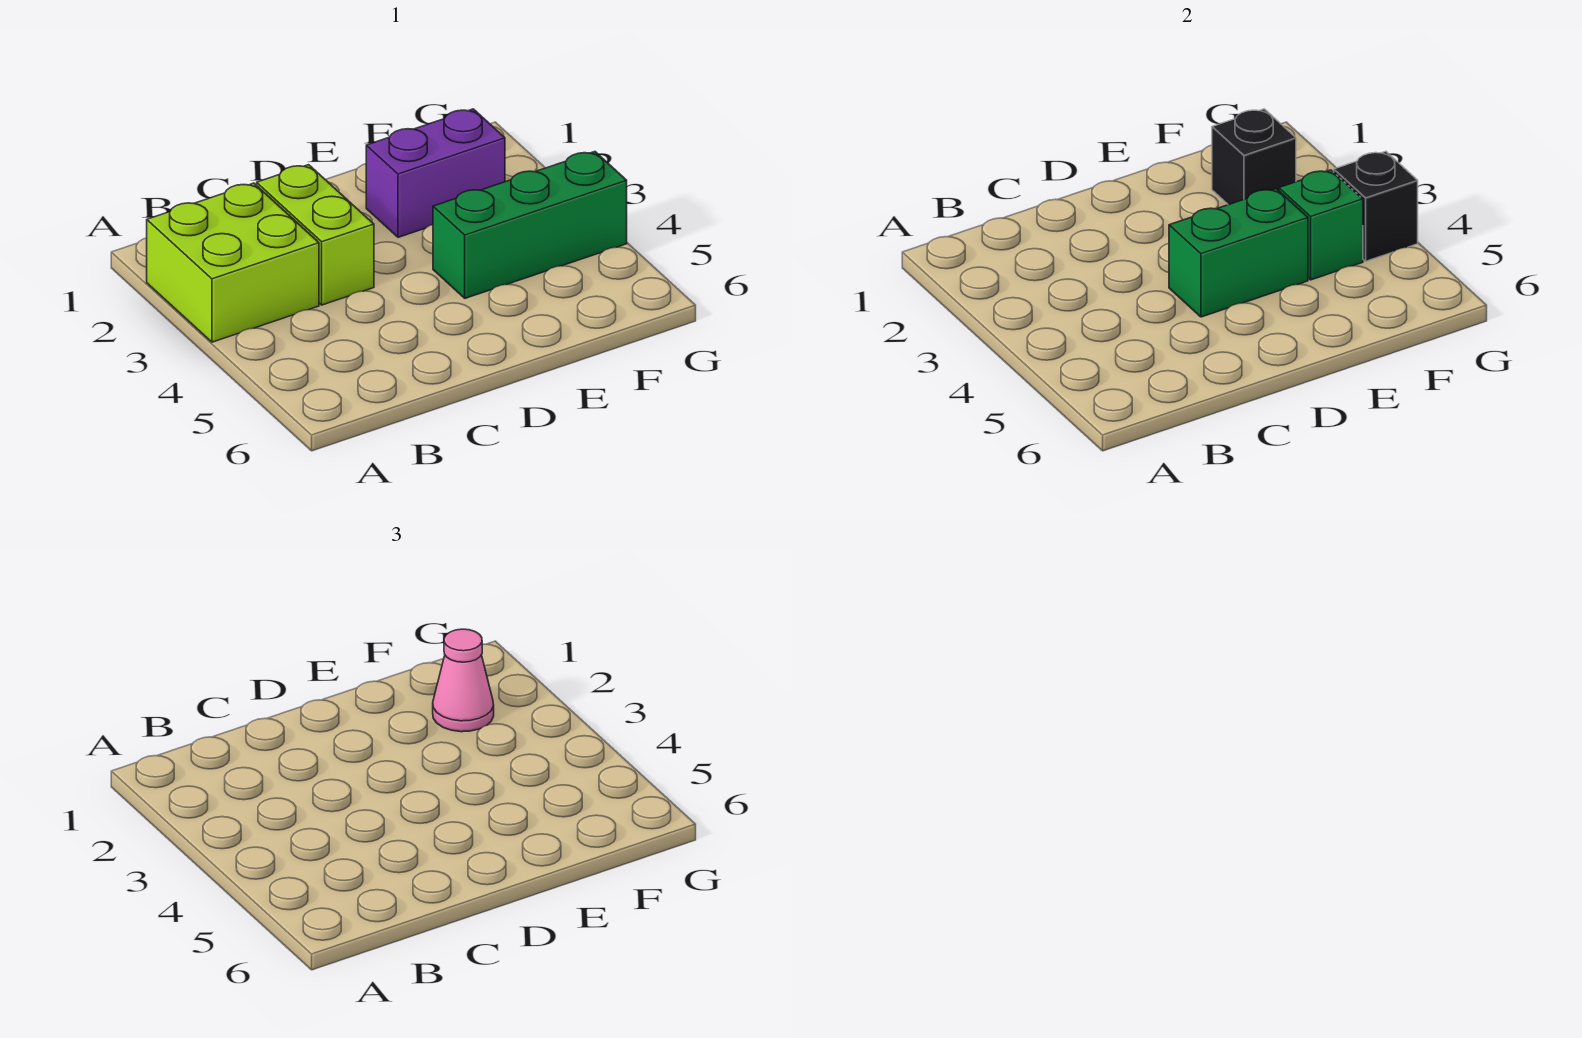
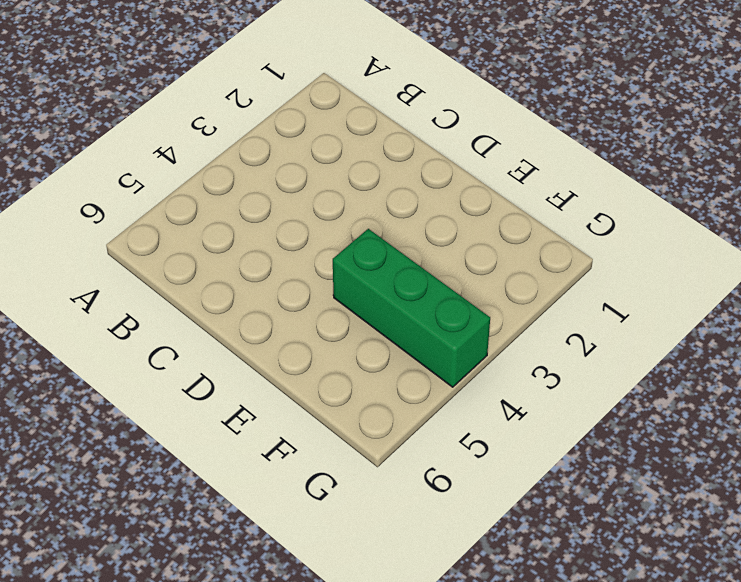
none -> lime 2x2 brick [147,183,319,342]
none -> lime 1x2 brick [257,165,374,305]

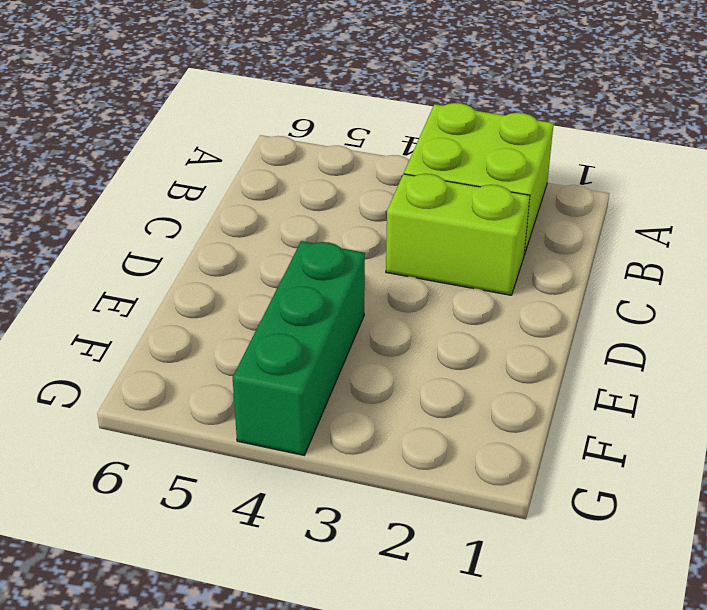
none -> purple 1x2 brick [366,109,505,237]
none -> green 1x2 brick [1169,189,1308,317]

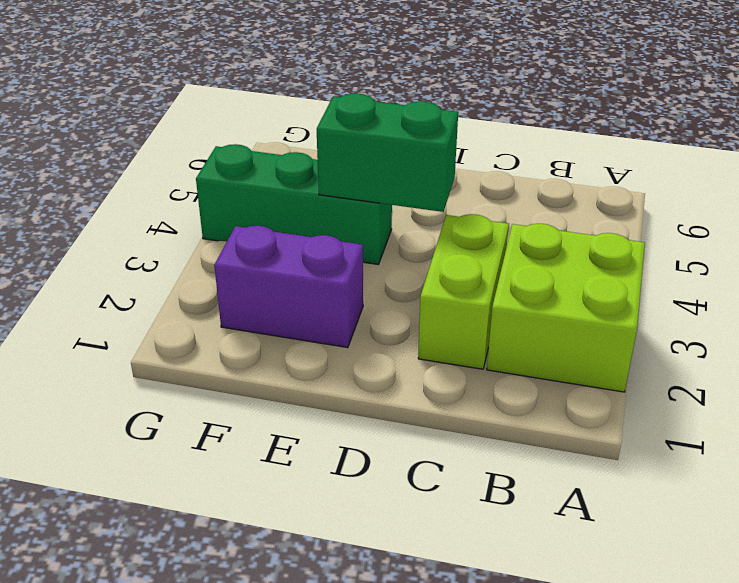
none -> black 1x1 brick [1212,109,1296,205]
none -> green 1x1 brick [1279,170,1363,280]

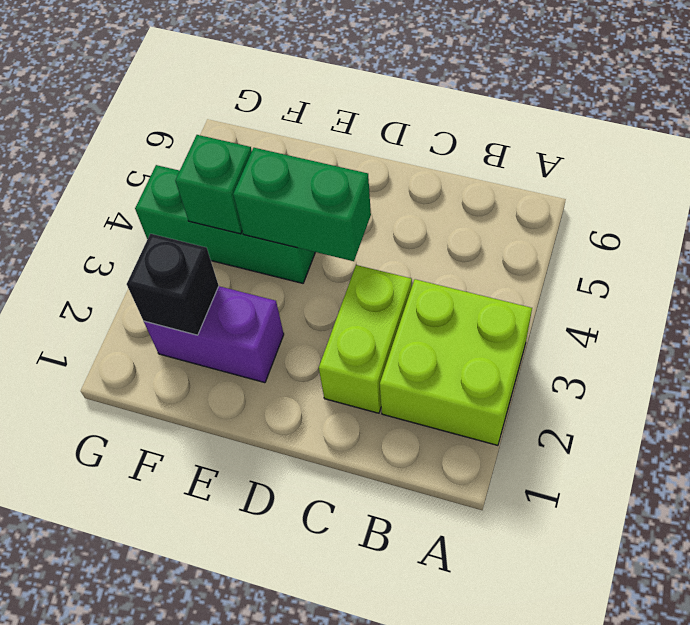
none -> black 1x1 brick [1334,152,1418,261]
none -> pink 1x1 cone [433,629,494,732]

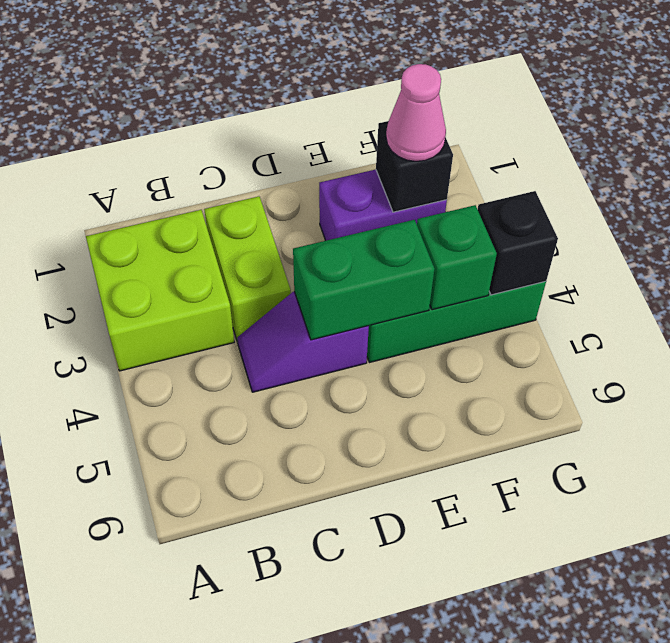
purple 1x2 slope [237,292,369,392] -> none

